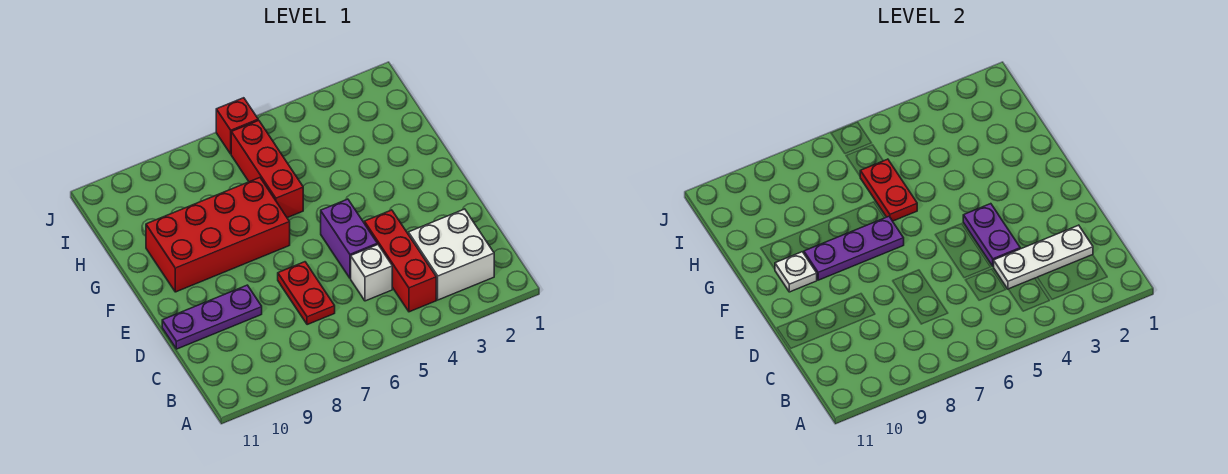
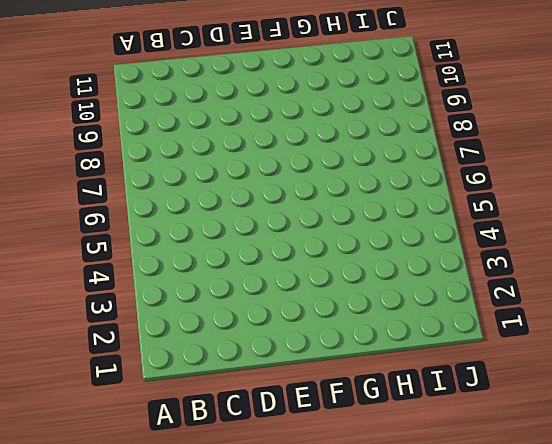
none -> white 2x2 brick [408,209,494,300]
none -> red 1x3 brick [364,210,436,312]
none -> white 1x1 brick [351,244,392,301]

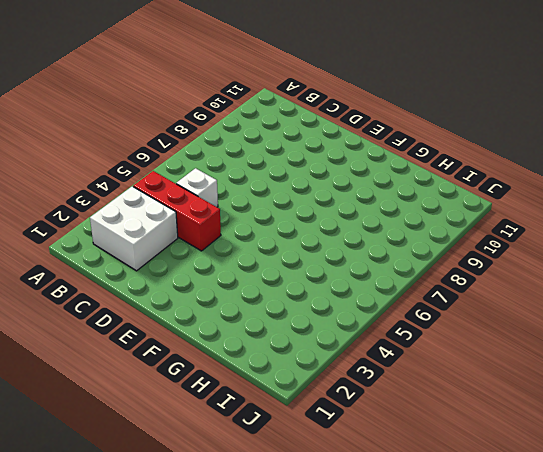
none -> red 1x2 plate [278,262,335,325]
none -> purple 1x2 brick [321,199,377,278]
none -> purple 1x3 plate [162,285,262,349]

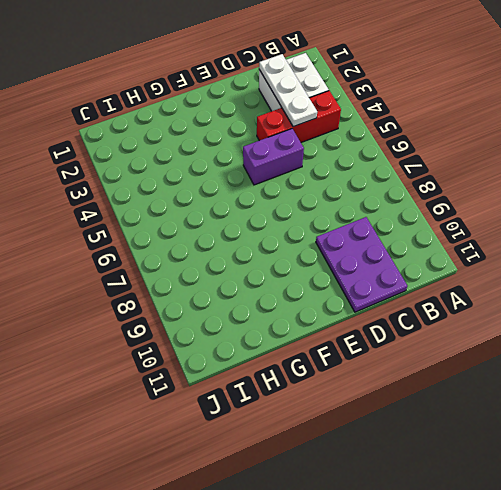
purple 2x3 plate [316,217,407,312] -> purple 1x3 plate [162,285,262,349]
none -> white 1x1 brick [351,244,392,301]
none -> red 1x2 plate [278,262,335,325]
none -> red 2x4 brick [146,178,290,292]

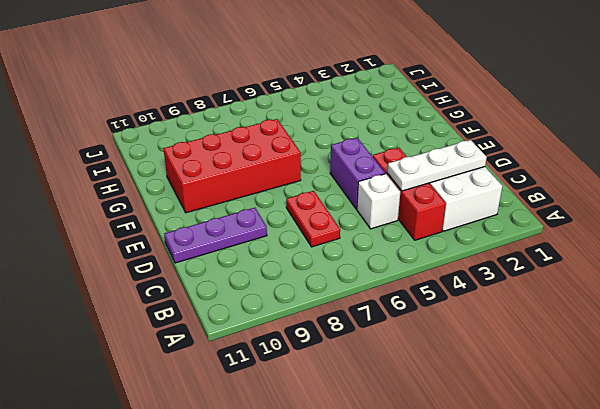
none -> red 1x3 brick [231,120,303,218]
none -> red 1x1 brick [216,98,258,154]
none -> purple 1x2 plate [963,204,1020,266]

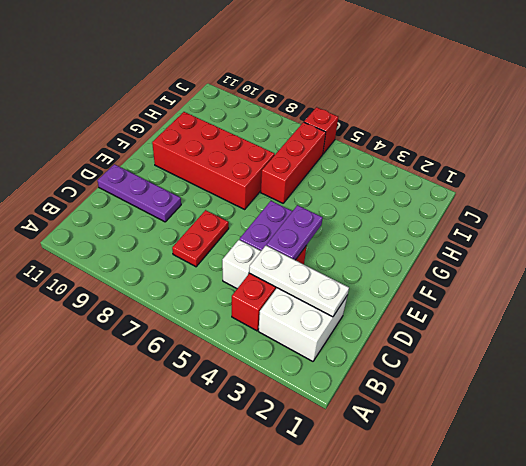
none -> purple 1x3 plate [804,216,904,280]
none -> white 1x1 plate [775,252,817,292]
none -> red 1x2 plate [860,159,917,221]

